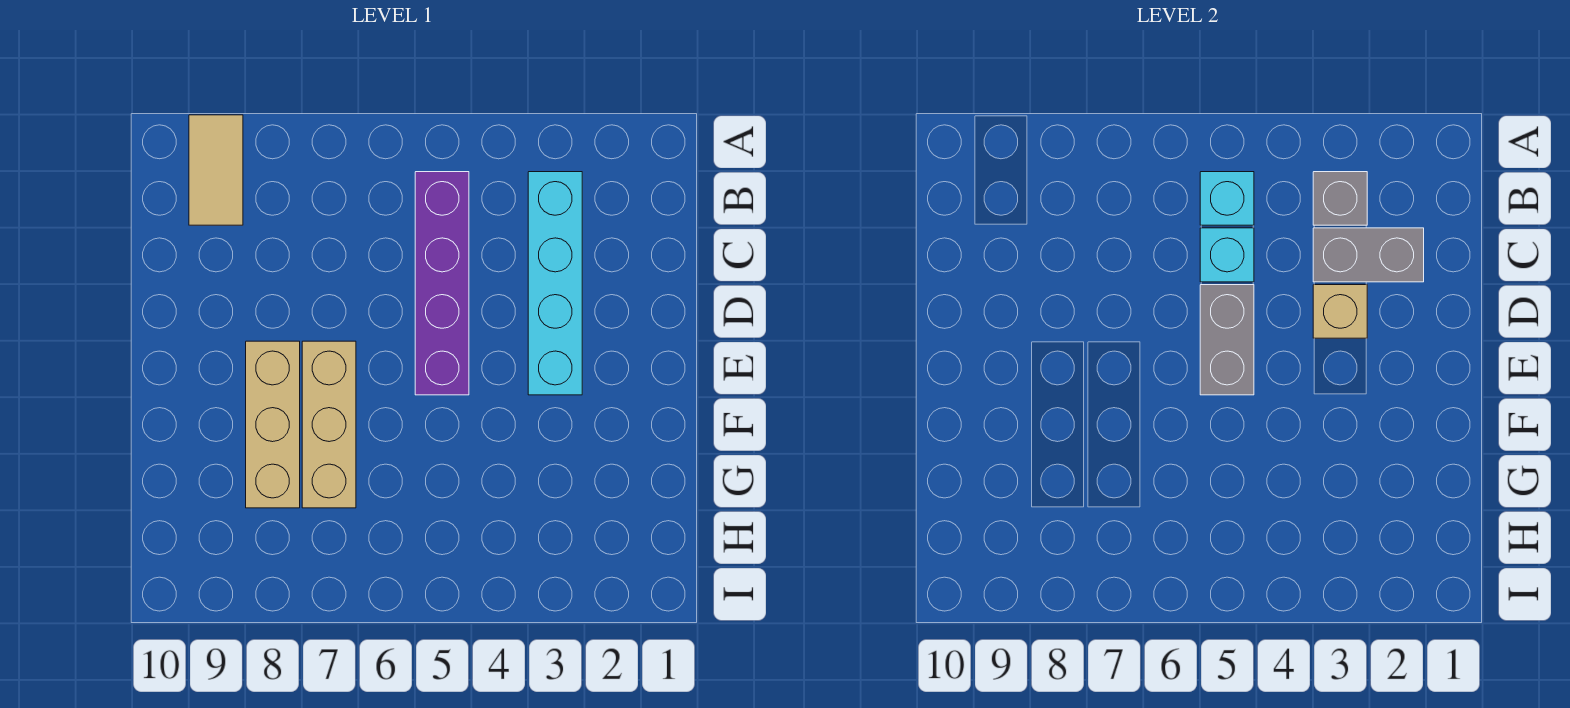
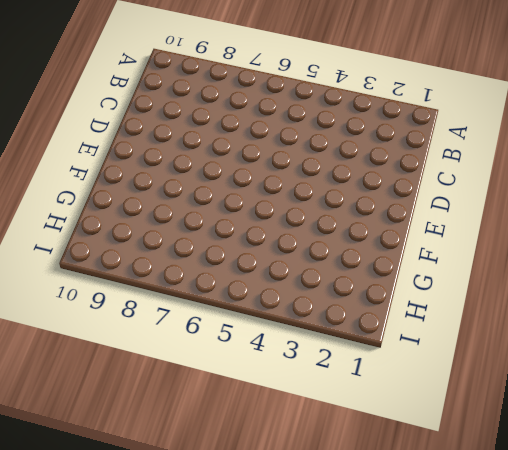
none -> tan 1x2 tile [189,115,243,225]
none -> cyan 1x4 brick [528,172,582,395]

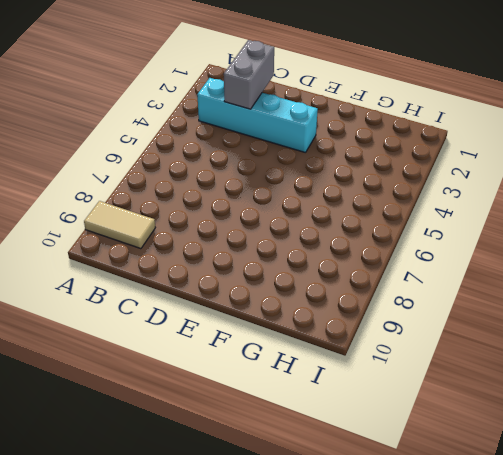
none -> purple 1x4 brick [415,172,469,395]
none -> tan 1x3 brick [302,341,356,508]

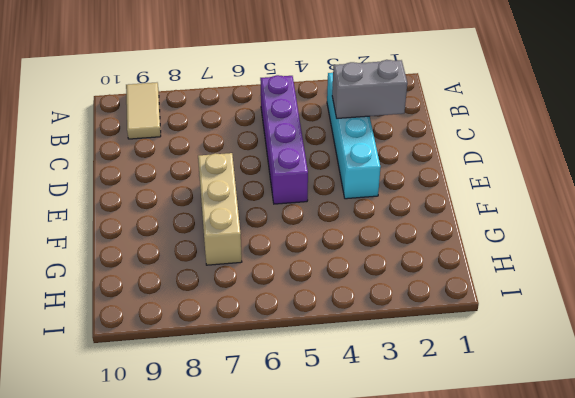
none -> tan 1x3 brick [246,341,300,508]
none -> grey 1x1 brick [1313,172,1367,225]

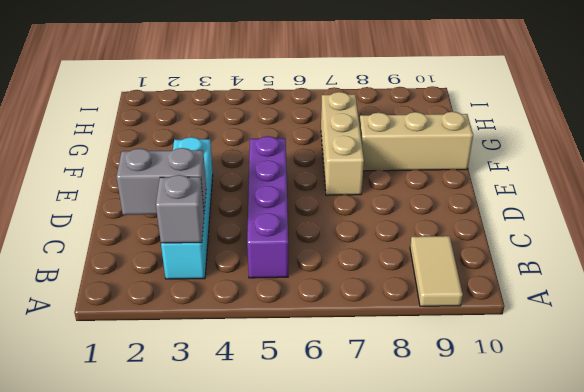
tan 1x3 brick [359,112,473,171] -> tan 1x3 brick turned to [246,341,300,508]
none -> cyan 1x1 brick [1200,172,1254,225]
none -> cyan 1x1 brick [1200,228,1254,282]

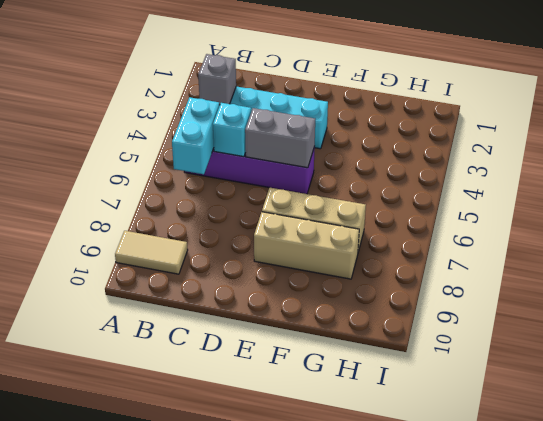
cyan 1x2 brick [172,97,220,174] -> cyan 1x1 brick [1200,172,1254,225]
none -> grey 1x2 brick [1313,228,1424,282]
none -> tan 1x1 brick [1313,285,1367,338]

